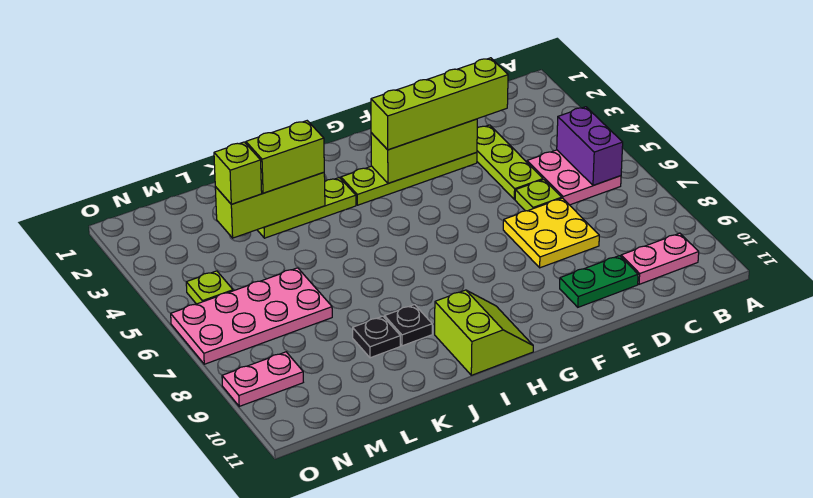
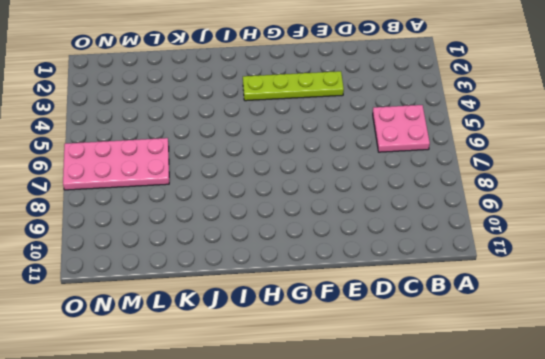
none -> pink 1x2 plate [621,233,699,284]
none -> lime 1x3 plate [477,125,543,199]
none -> lime 1x1 plate [515,180,562,211]

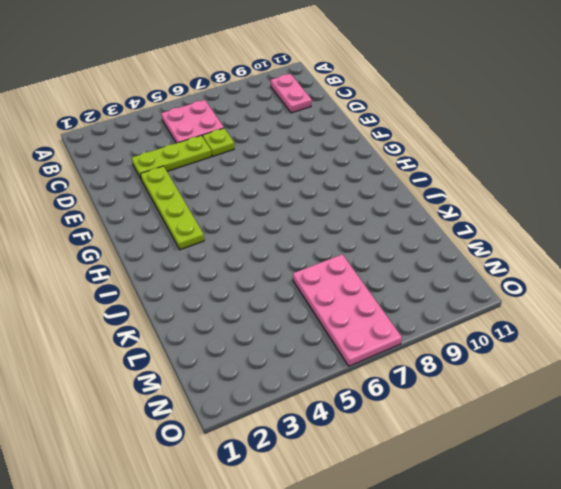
none -> yellow 2x2 plate [503,198,599,268]
none -> green 1x2 plate [560,256,638,307]
none -> lime 2x2 slope [435,290,533,375]

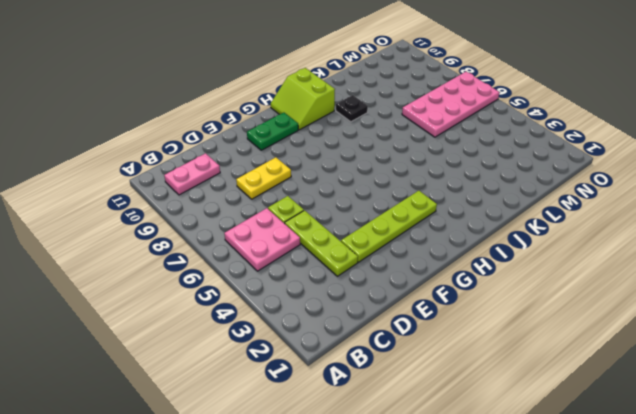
yellow 1x2 plate [236,157,291,199] -> yellow 2x2 plate [503,198,599,268]
green 1x2 plate [247,113,298,150] -> green 1x2 plate moved to [560,256,638,307]
none -> lime 1x3 plate [257,178,356,238]
none -> black 1x1 plate [353,316,400,358]
none -> lime 1x1 plate [186,271,233,304]

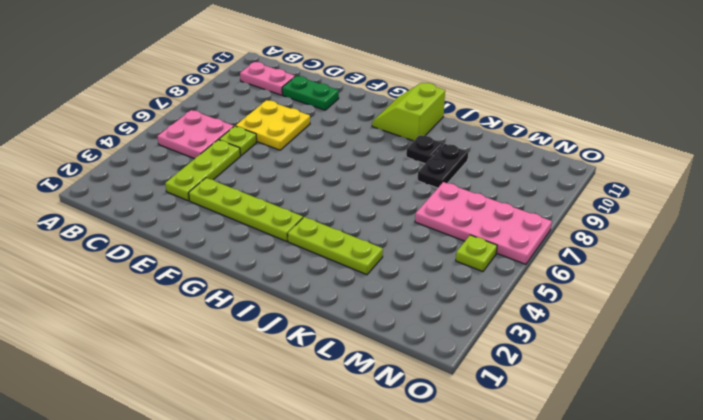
black 1x2 plate [418,144,468,188] -> black 1x1 plate [353,316,400,358]
none -> pink 1x2 plate [222,352,303,406]
none -> purple 1x2 brick [557,107,623,185]
none -> lime 1x3 brick [371,119,477,183]

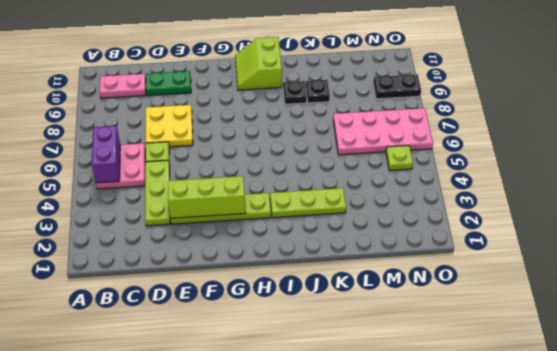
black 1x2 plate [373,74,421,99] -> pink 1x2 plate [222,352,303,406]
none -> lime 1x3 brick [215,172,325,238]
none -> lime 1x4 brick [371,58,508,150]
none -> lime 1x2 brick [246,121,324,193]

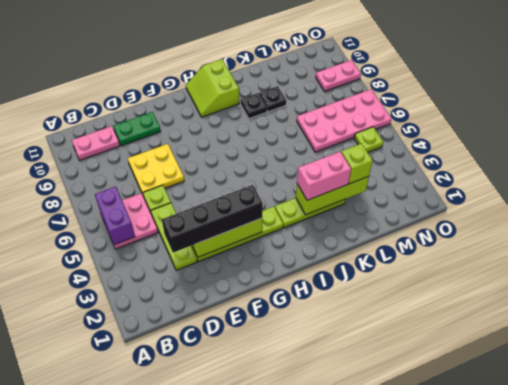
black 1x4 brick [162,185,263,253] -> lime 1x4 brick [371,58,508,150]
pink 1x2 brick [297,152,351,200] -> lime 1x2 brick [246,121,324,193]

